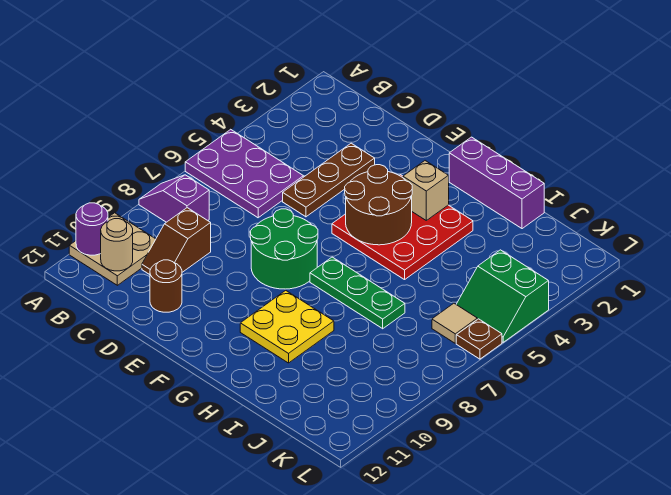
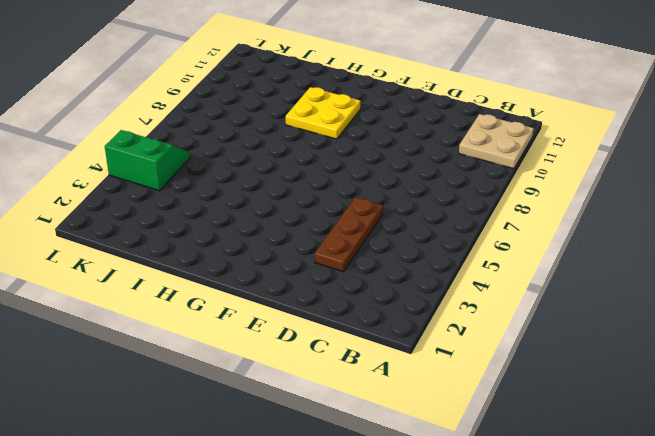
none -> purple 2x3 plate [185,129,303,218]
none -> purple 1x2 slope [139,175,209,222]
none -> brown 1x2 slope [142,208,211,275]

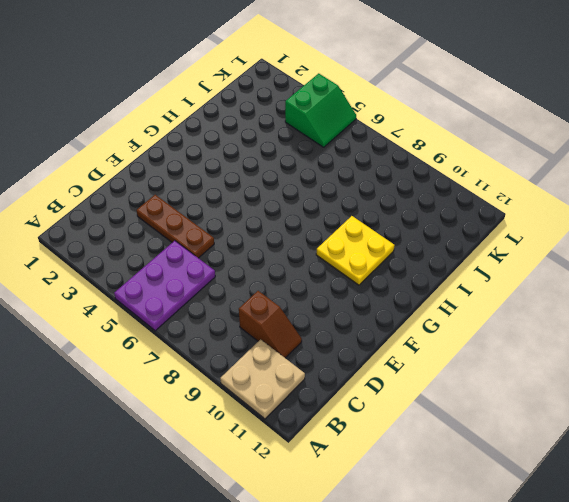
none -> purple 1x2 slope [139,175,209,222]
none -> brown 1x1 round brick [150,260,182,312]
none -> green 2x2 round brick [250,209,318,289]

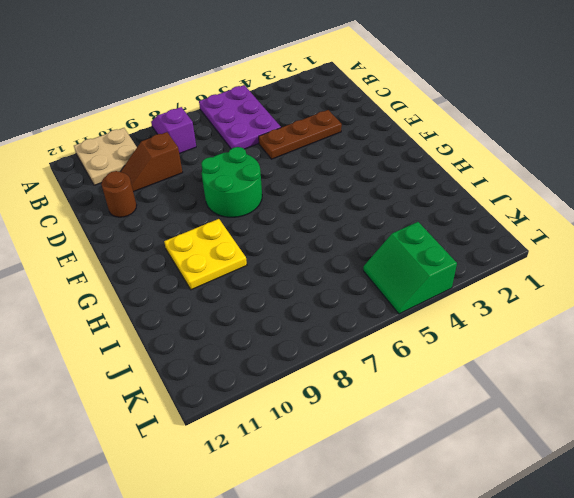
none -> red 3x3 plate [332,175,473,280]
none -> purple 1x3 brick [449,137,544,229]
none -> green 1x3 plate [310,257,405,329]

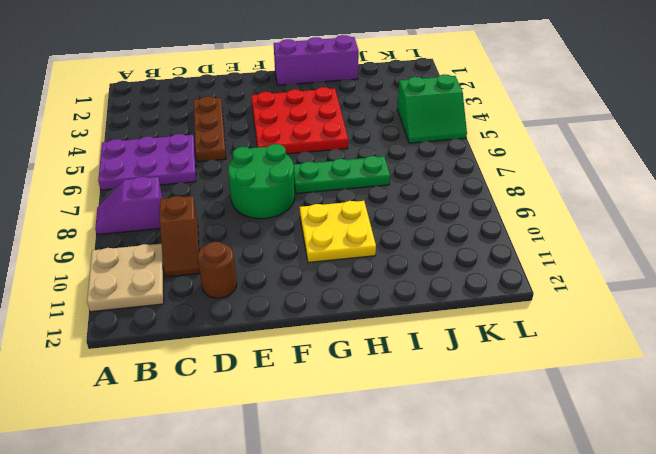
none -> tan 1x1 tile [432,303,477,343]
none -> brown 1x1 plate [456,319,502,359]
none -> purple 1x1 round brick [76,203,108,255]

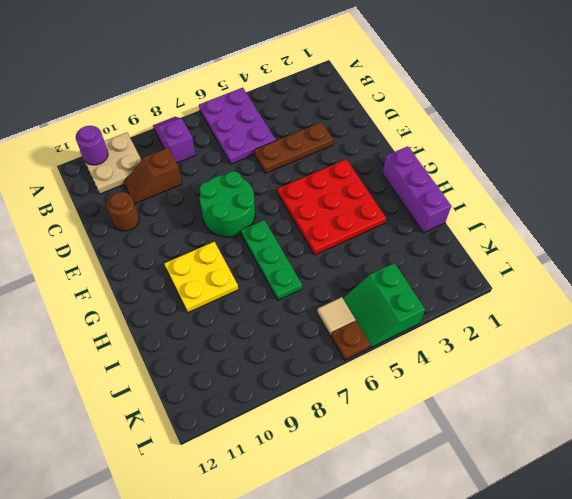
none -> tan 1x1 round brick [101,219,133,271]
none -> brown 2x2 round brick [345,165,412,245]
none -> tan 1x1 brick [403,161,449,220]

